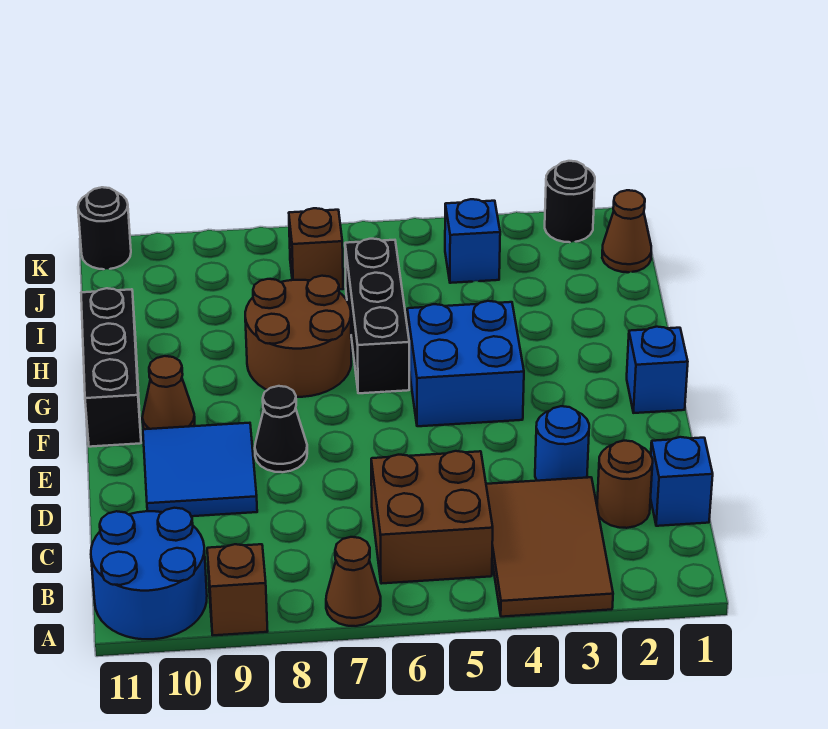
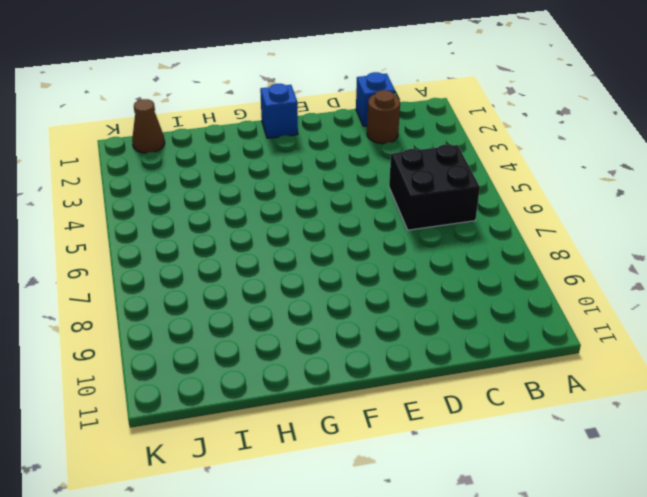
black 2x2 brick [389,145,480,230] -> brown 2x2 brick [371,451,493,584]
none -> brown 2x3 tile [486,477,613,617]
none -> brown 1x1 cone [326,537,381,626]
none -> brown 1x1 brick [207,544,268,635]

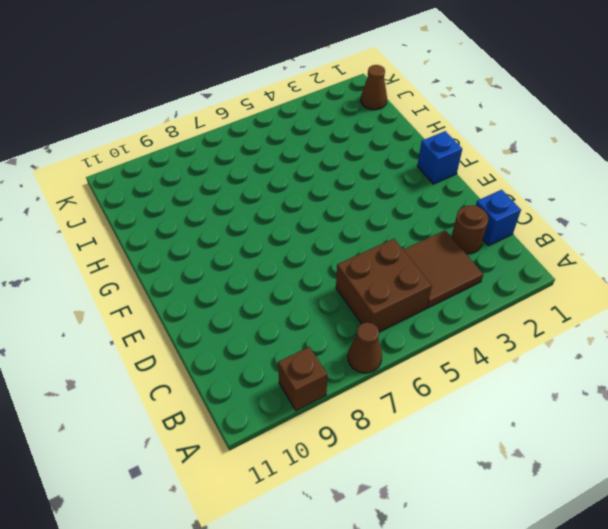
brown 2x2 tile [403,230,483,308] -> brown 2x3 tile [486,477,613,617]
none -> blue 2x2 round brick [91,508,207,639]
none -> blue 1x1 round brick [535,406,589,481]
none -> blue 2x2 tile [143,423,257,516]

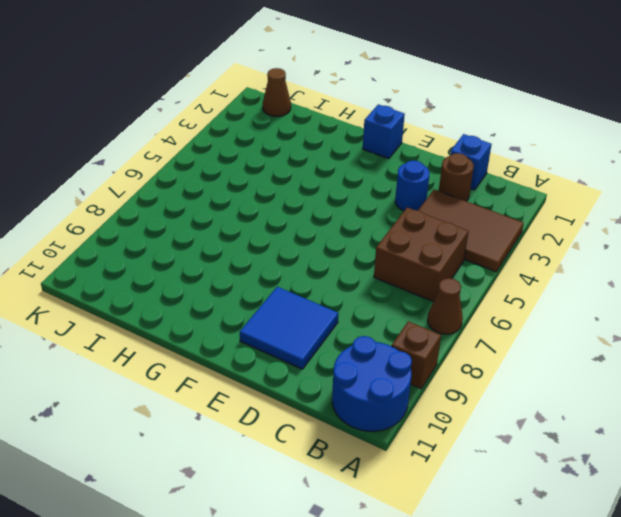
none -> black 1x1 cone [255,386,307,472]
none -> blue 2x2 brick [407,301,524,426]
none -> brown 1x1 cone [142,356,195,429]

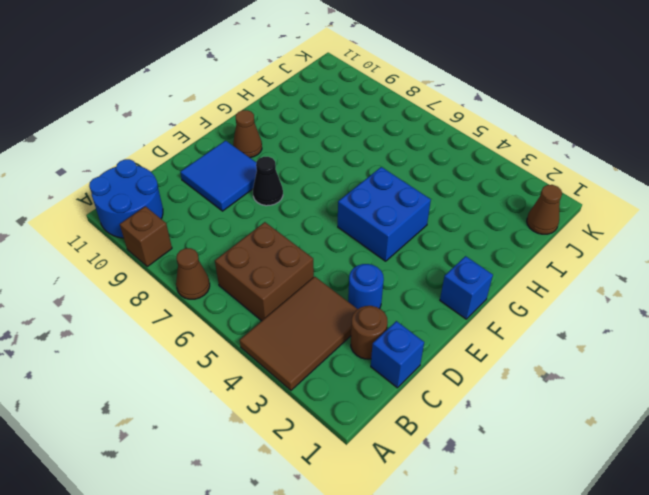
none -> black 1x3 brick [81,288,141,447]
none -> black 1x3 brick [345,239,409,393]
none -> brown 2x2 round brick [245,276,351,397]

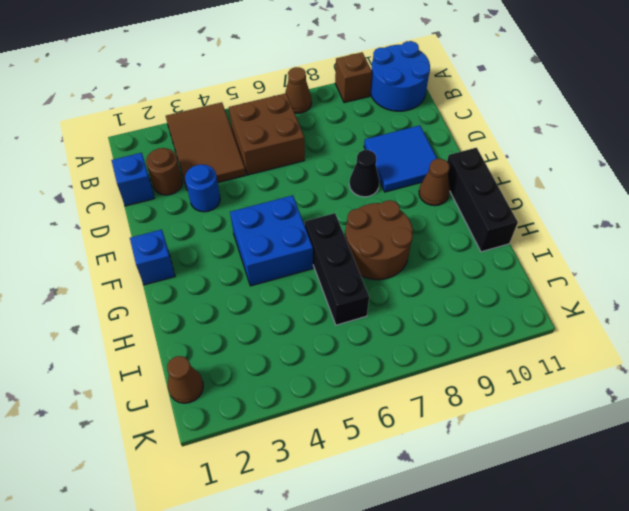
none -> blue 1x1 brick [445,199,500,283]
none -> brown 1x1 brick [289,208,343,289]
none -> black 1x1 round brick [545,161,595,242]

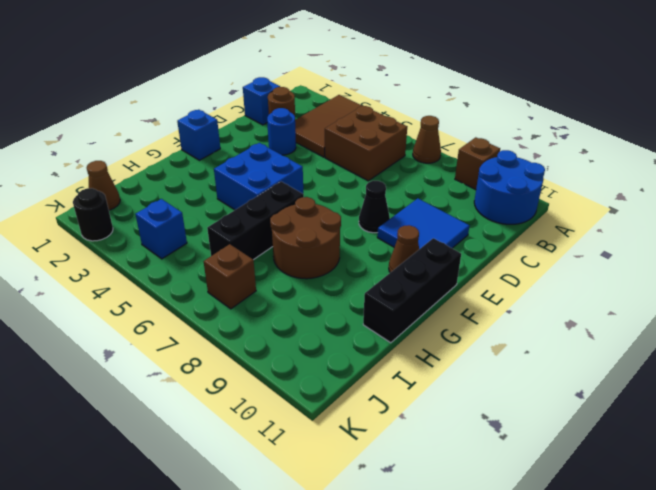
none -> black 1x1 round brick [78,187,131,269]

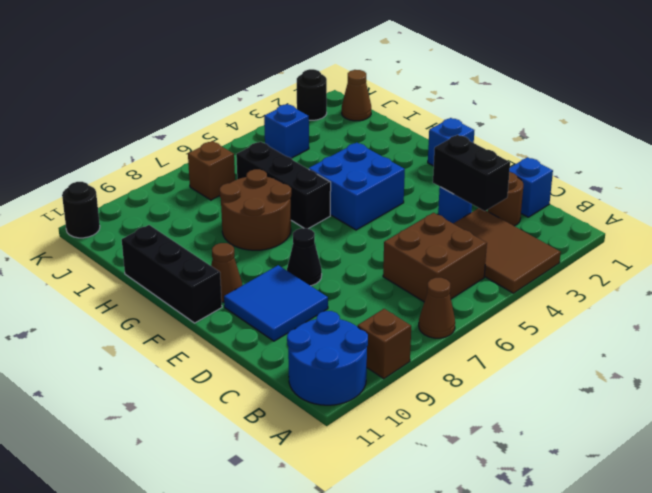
black 1x2 brick [433,135,510,211] -> none

